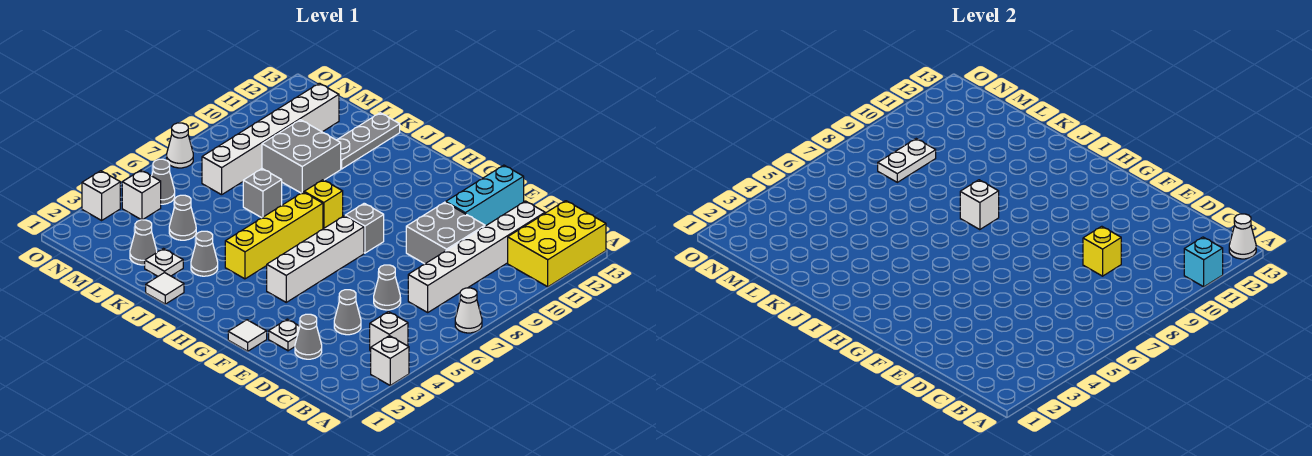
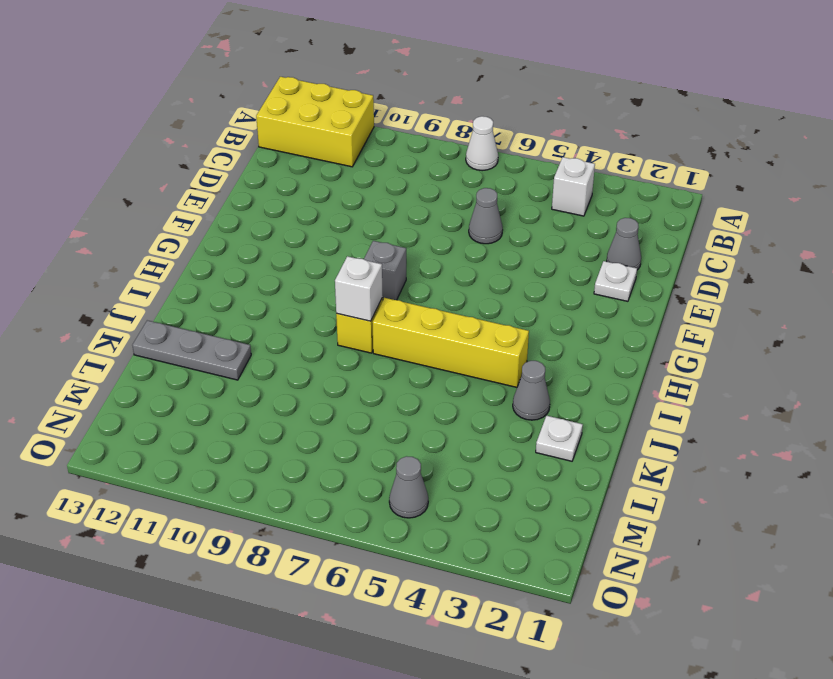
none -> white 1x1 brick [371,336,409,385]
none -> white 1x6 brick [408,201,545,312]
none -> grey 1x1 cone [334,290,361,335]
none -> grey 2x2 brick [406,202,485,264]

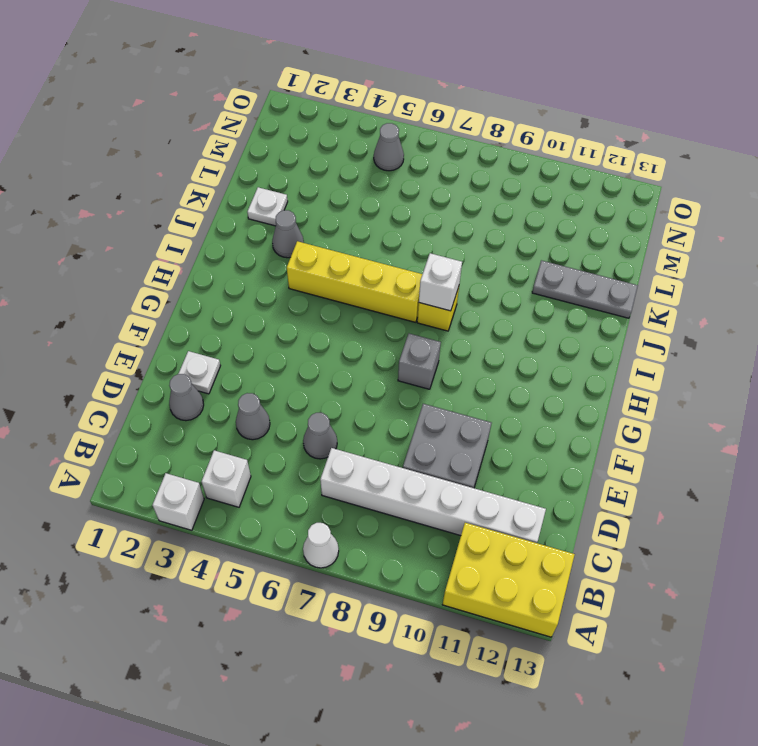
none -> cyan 1x3 brick [446,165,524,226]
none -> white 1x1 tile [228,320,267,351]
none -> white 1x4 brick [267,216,364,302]
none -> white 1x1 tile [146,272,184,304]

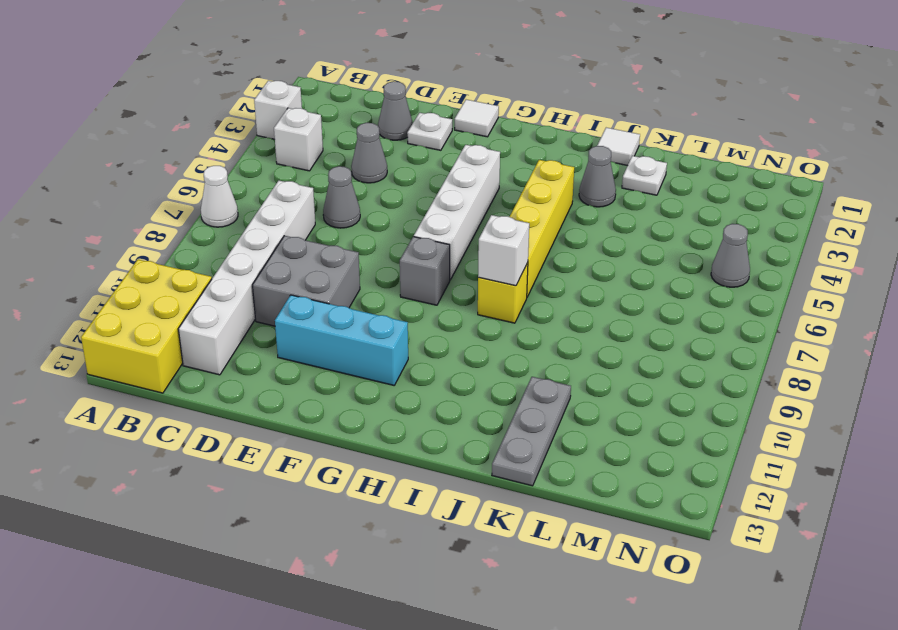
cyan 1x3 brick [275,295,408,385] -> cyan 1x3 brick turned to [446,165,524,226]
none -> grey 1x1 brick [243,169,282,218]
none -> grey 2x2 brick [262,120,341,193]
none -> grey 1x1 cone [130,220,157,265]
none -> grey 1x1 cone [169,195,196,240]

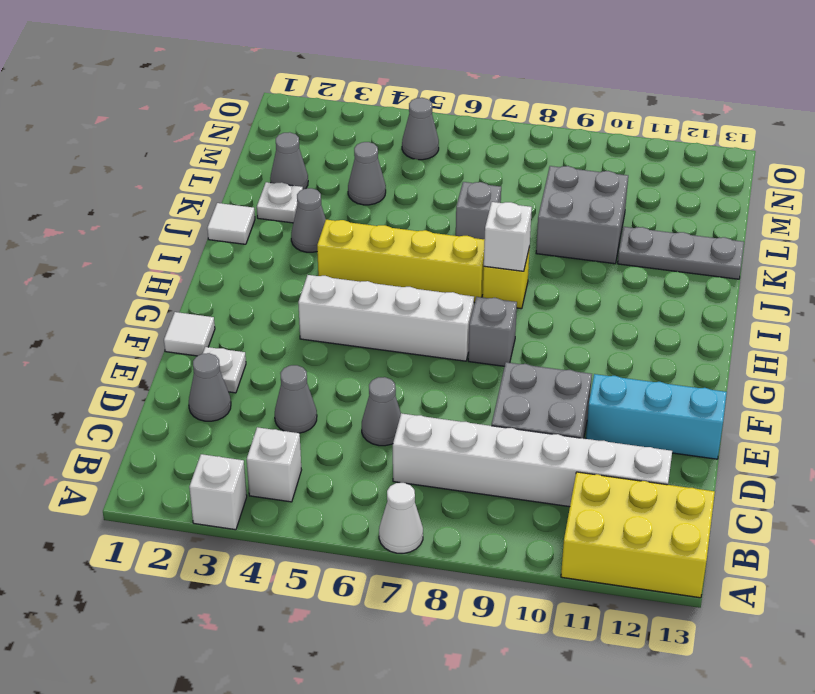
none -> white 1x6 brick [202,83,339,195]
none -> white 1x1 brick [122,170,161,220]
none -> white 1x1 brick [82,171,120,220]
none -> white 1x1 cone [167,123,193,168]

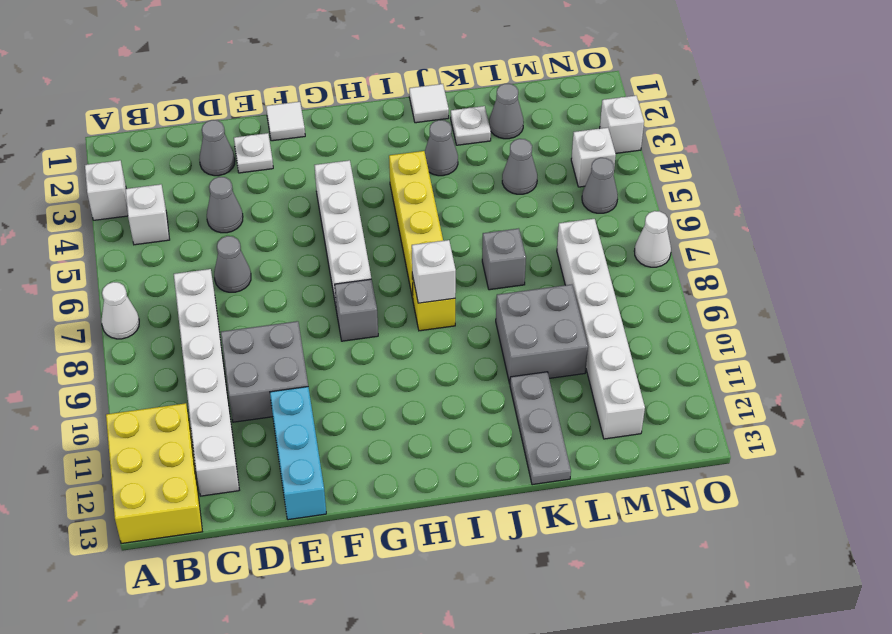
none -> cyan 1x1 brick [1184,237,1223,287]
none -> white 1x1 cone [1229,214,1256,259]
none -> yellow 1x1 brick [1083,226,1121,276]
none -> white 1x2 plate [878,139,936,182]

